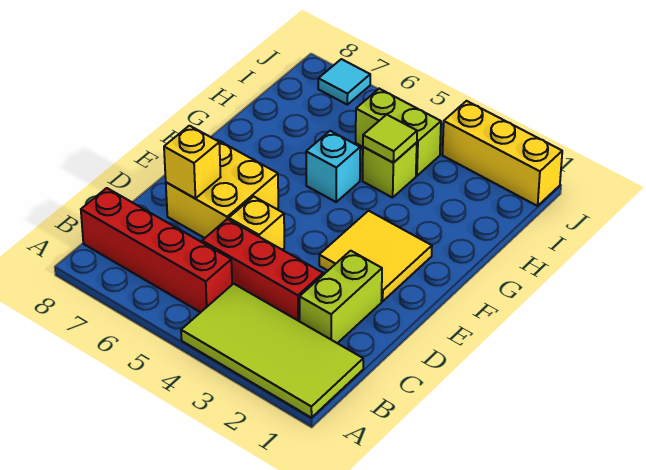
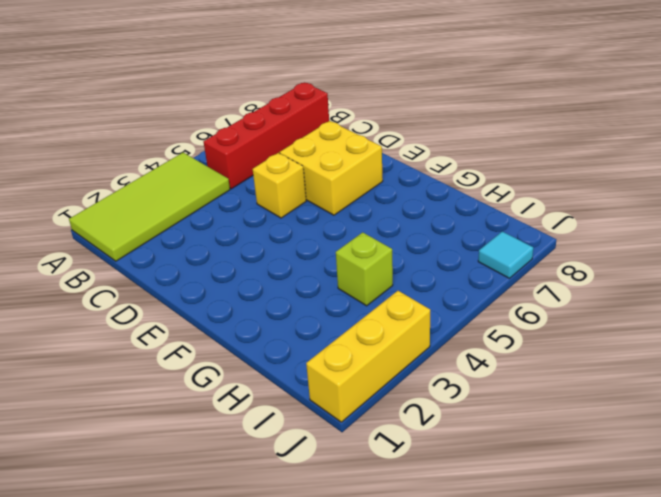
none -> lime 1x2 brick [300,251,382,343]
none -> red 1x3 brick [202,219,323,321]
none -> yellow 2x2 tile [319,211,432,301]

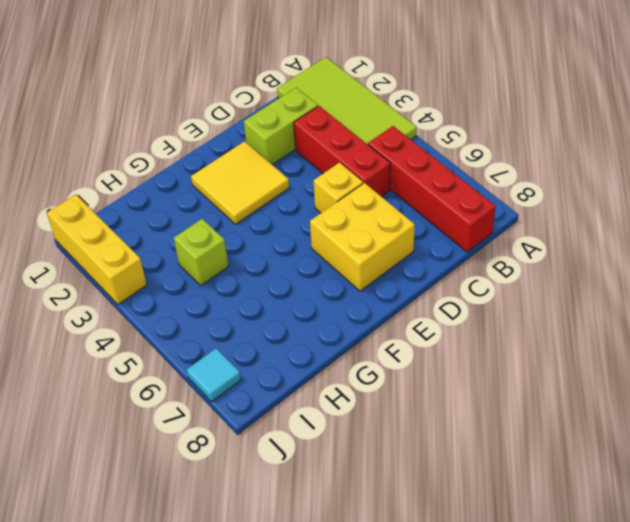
none -> cyan 1x1 brick [306,131,360,202]
none -> lime 1x2 brick [356,89,441,176]
none -> yellow 1x1 brick [164,126,221,198]

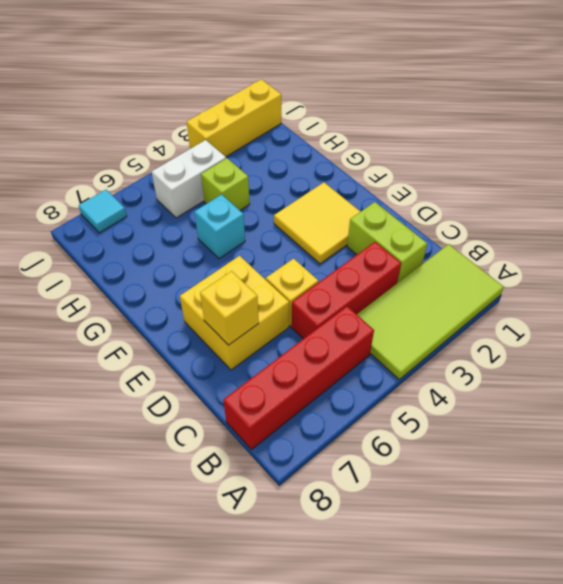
white 1x2 brick [152,140,226,218] -> lime 1x2 brick [356,89,441,176]
none -> lime 1x1 tile [363,115,417,163]

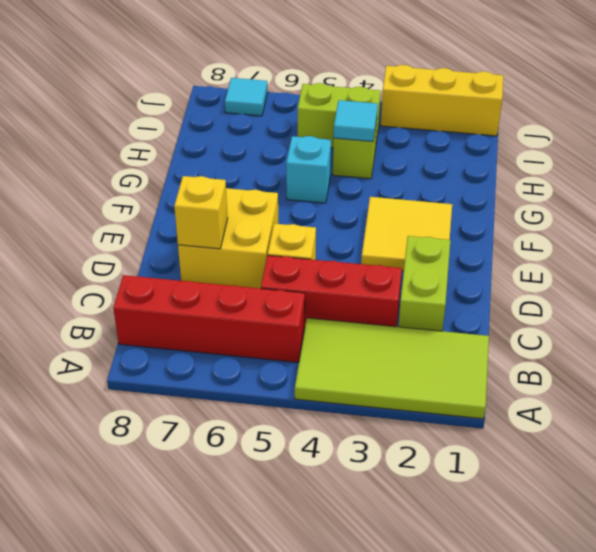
cyan 1x1 tile [334,100,378,142] -> lime 1x1 tile [363,115,417,163]

